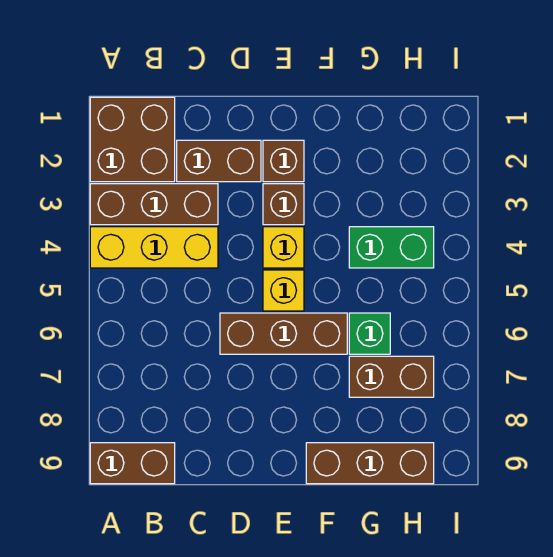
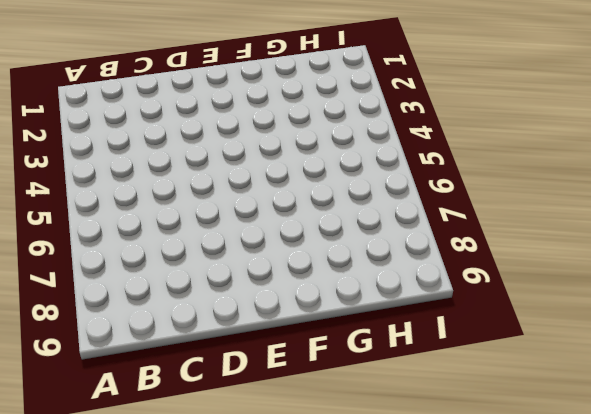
none -> brown 2x2 brick [90,97,175,182]
none -> brown 1x3 brick [90,184,218,225]
none -> yellow 1x3 brick [90,227,218,268]

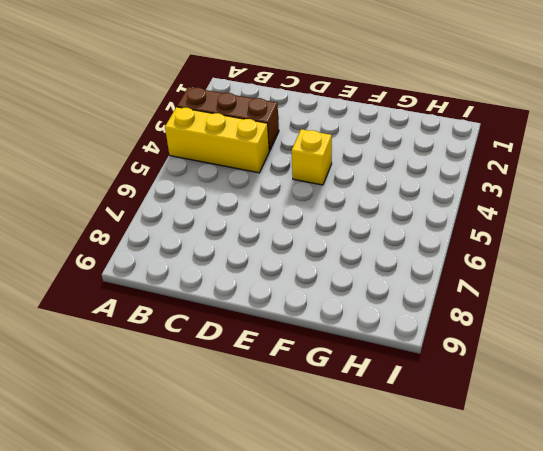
none -> brown 2x2 brick [90,97,175,182]
none -> brown 1x2 brick [90,443,175,484]
none -> brown 1x2 brick [177,140,261,182]

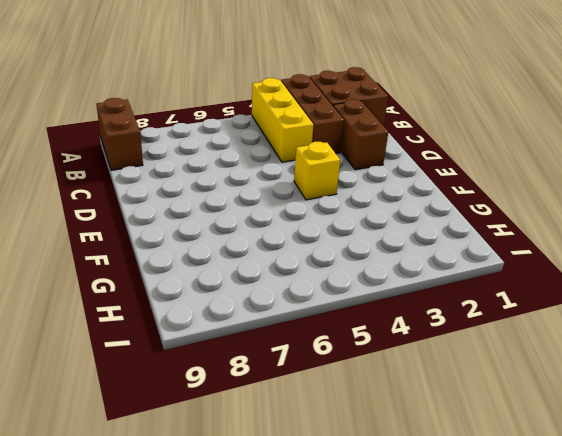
none -> brown 1x3 brick [220,313,347,354]
none -> brown 1x1 brick [263,140,304,182]
none -> brown 1x1 brick [263,184,304,225]

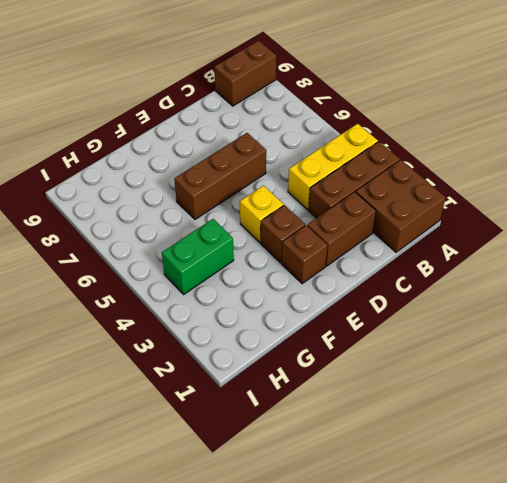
none -> yellow 1x1 brick [263,270,304,311]
none -> brown 1x3 brick [306,443,434,484]
none -> green 1x1 brick [349,313,390,354]

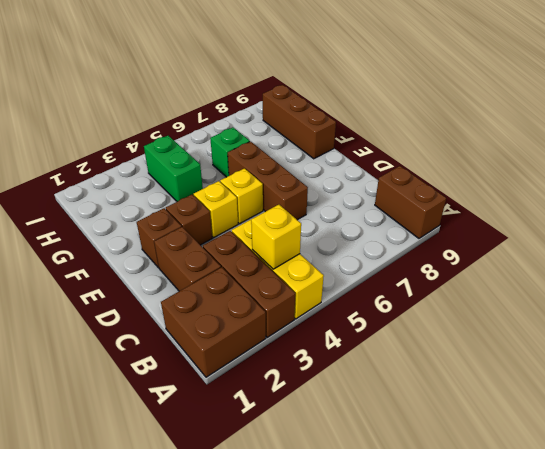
yellow 1x1 brick [251,205,301,269] -> none
none -> brown 1x2 brick [349,356,434,397]

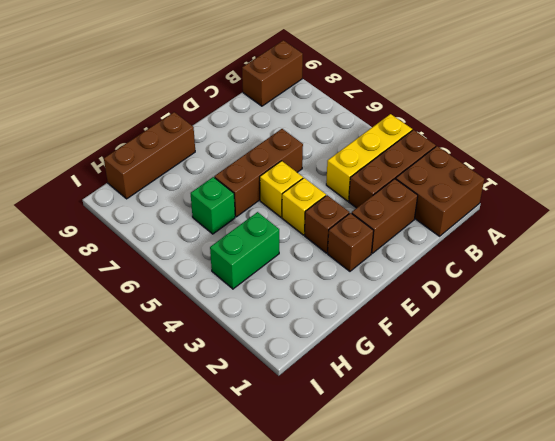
none -> brown 1x2 brick [349,356,434,397]

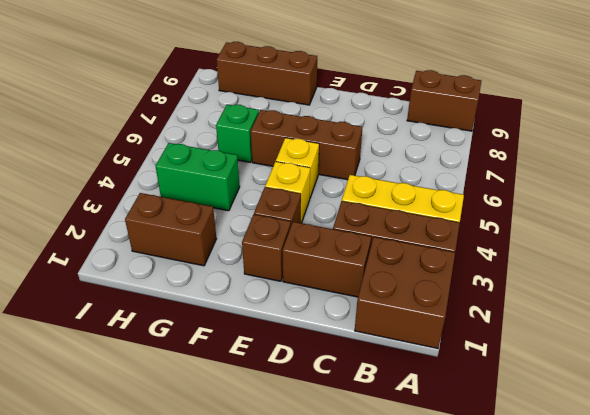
brown 1x2 brick [125,193,216,266] -> brown 1x2 brick moved to [349,356,434,397]

